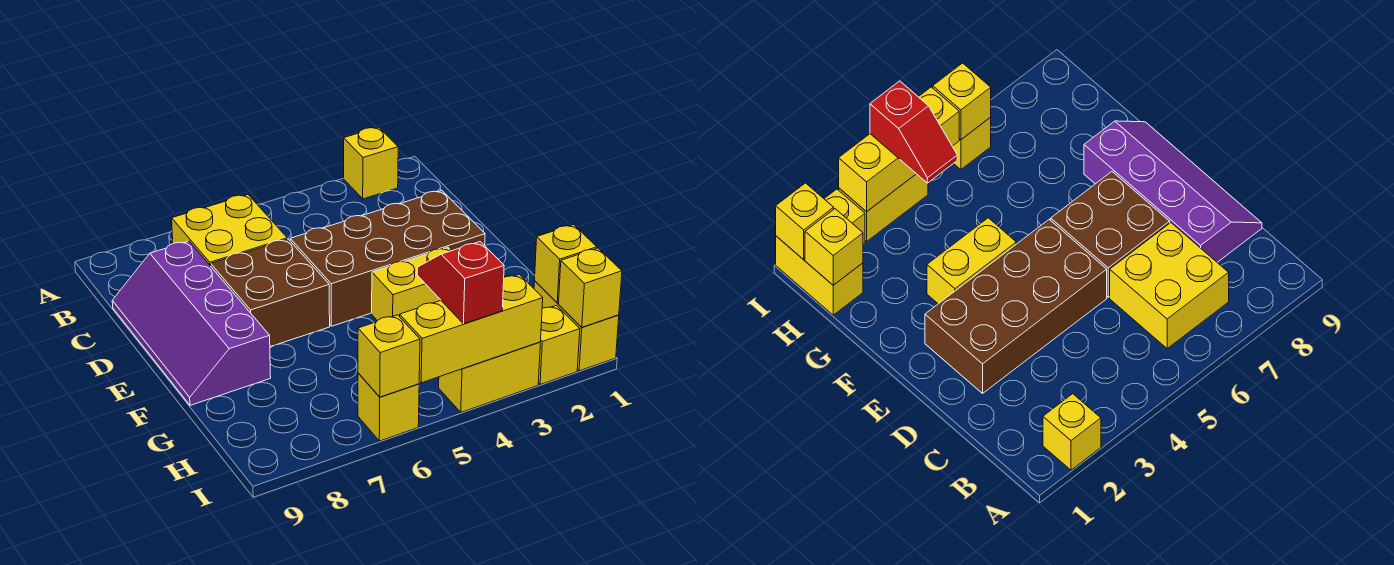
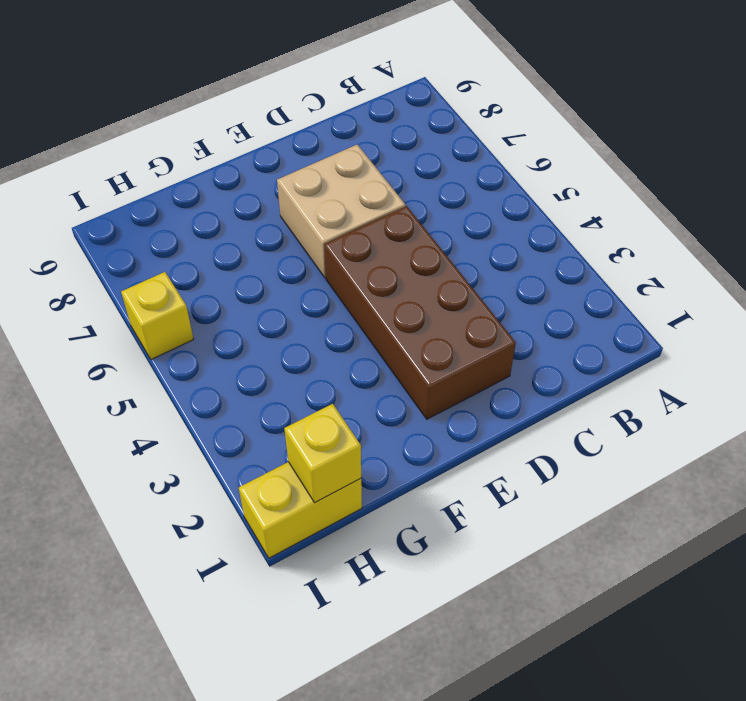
tan 2x2 brick [277,144,405,278] -> brown 2x2 brick [211,239,330,347]
none -> yellow 1x1 brick [344,127,398,199]
none -> yellow 2x2 brick [172,194,287,266]
none -> purple 2x4 slope [112,241,271,405]

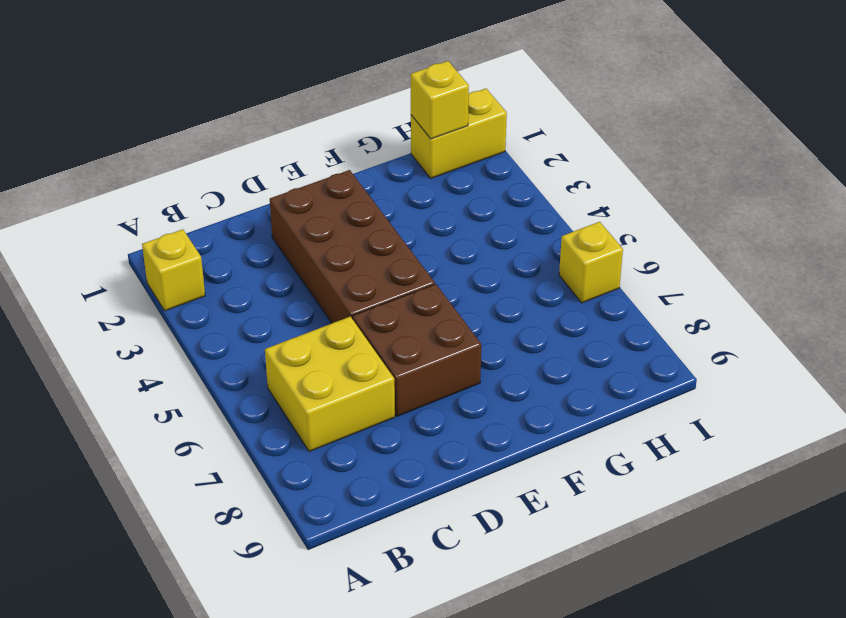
none -> purple 2x4 slope [112,241,271,405]
none -> yellow 1x2 brick [372,247,451,321]
none -> yellow 1x1 brick [538,305,580,384]

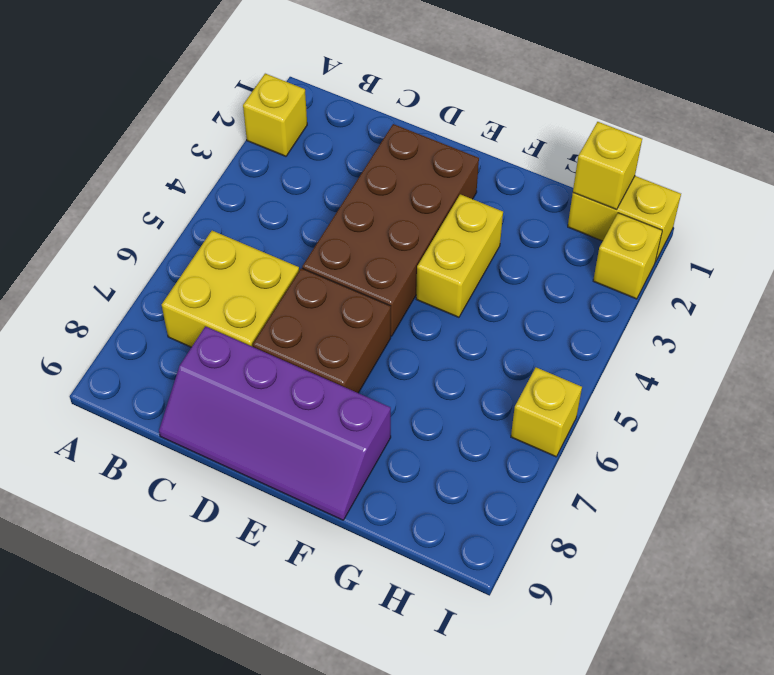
none -> yellow 1x2 brick [439,342,540,412]
none -> yellow 1x1 brick [559,248,622,327]
none -> yellow 1x3 brick [400,274,543,383]

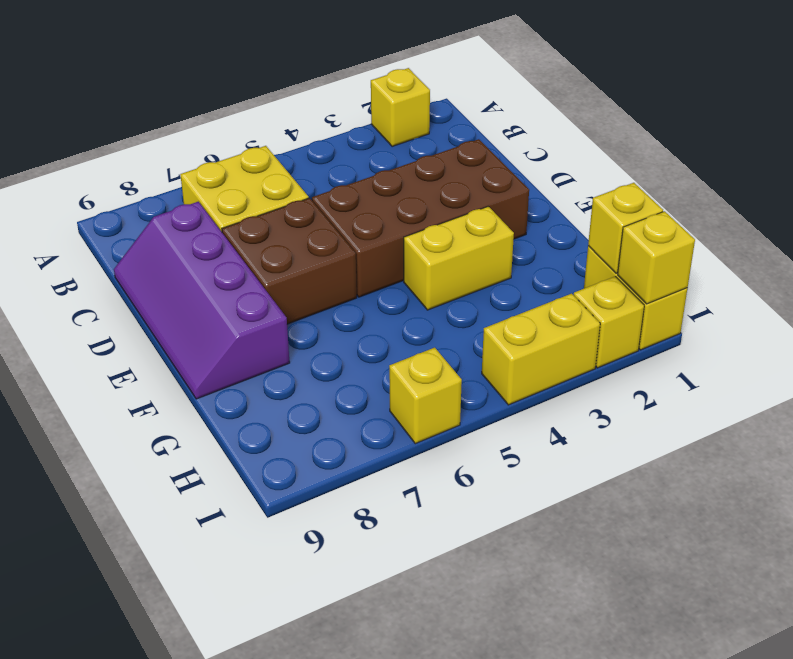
none -> yellow 1x3 brick [400,274,543,383]
none -> yellow 1x1 brick [358,315,420,397]
none -> red 1x2 slope [417,242,504,324]

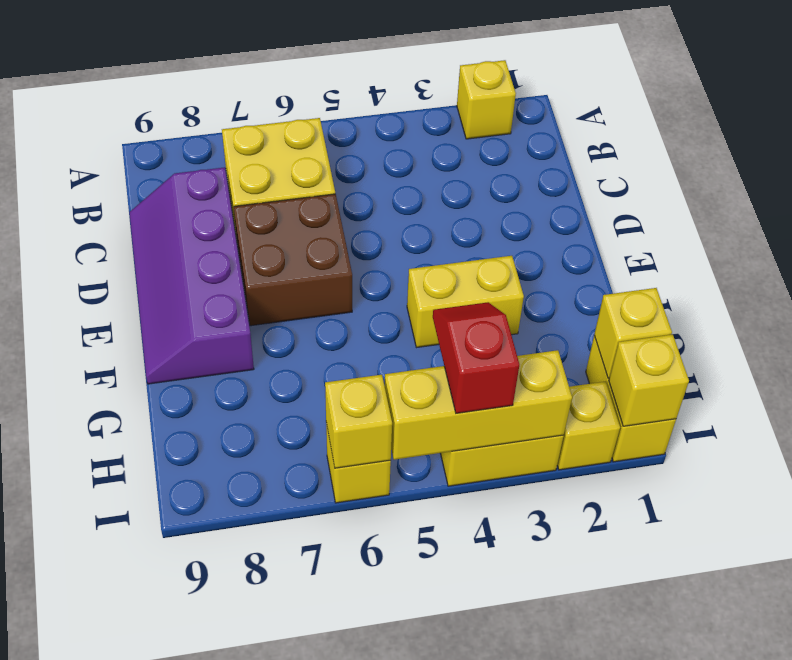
none -> brown 2x4 brick [290,190,485,326]

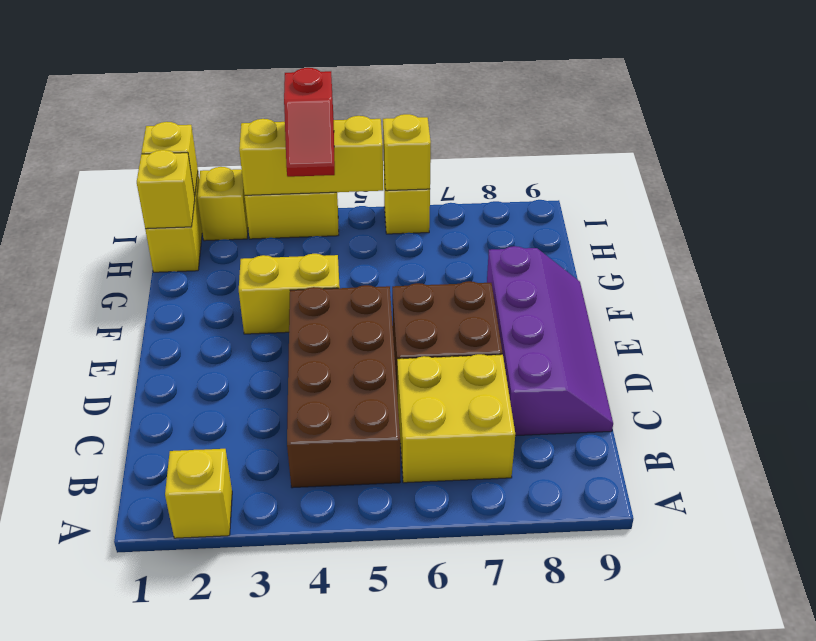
brown 2x4 brick [287,285,400,488] -> brown 2x4 brick turned to [290,190,485,326]

